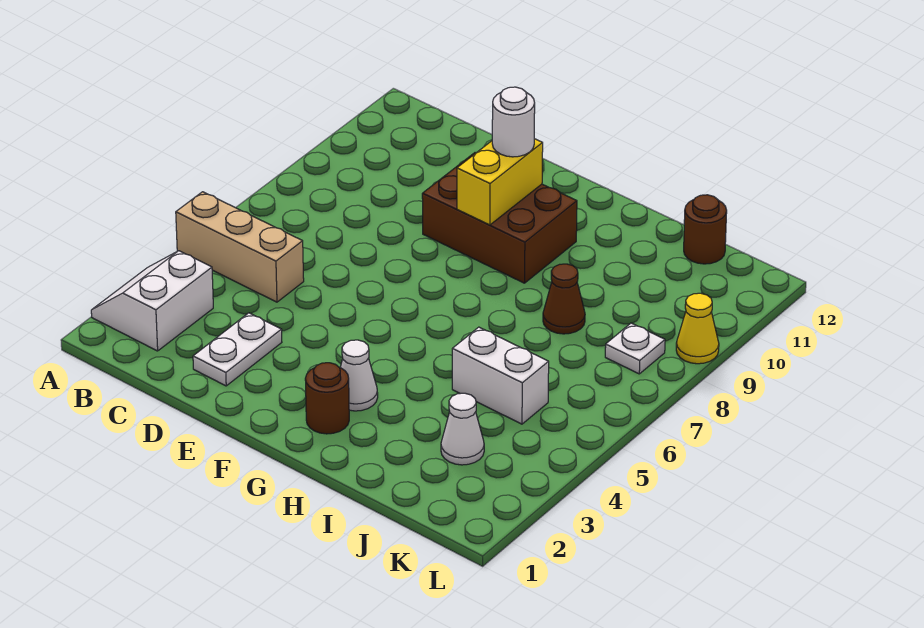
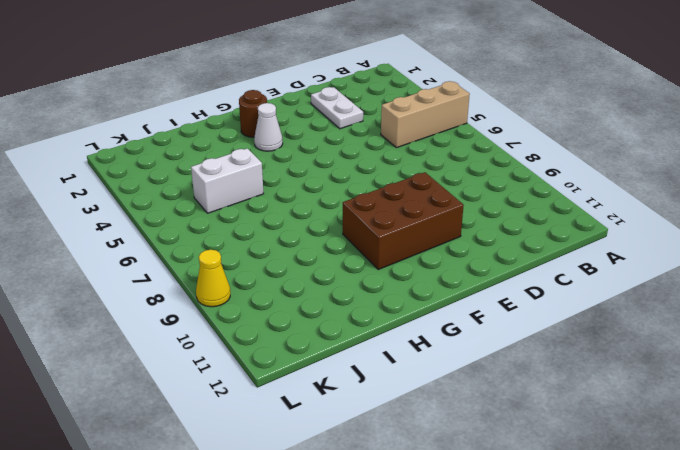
none -> white 2x2 slope [91,251,213,351]
none -> brown 1x1 cone [543,264,585,334]
none -> white 1x1 cone [441,393,484,465]

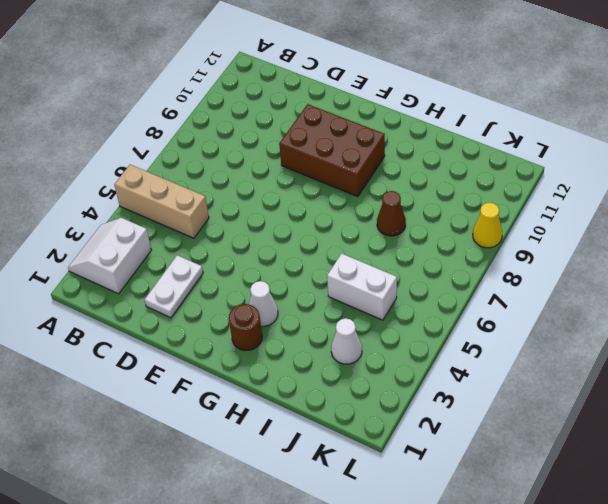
none -> brown 1x1 round brick [684,195,727,264]
none -> white 1x1 plate [605,323,665,374]
none -> yellow 1x2 brick [457,139,543,225]

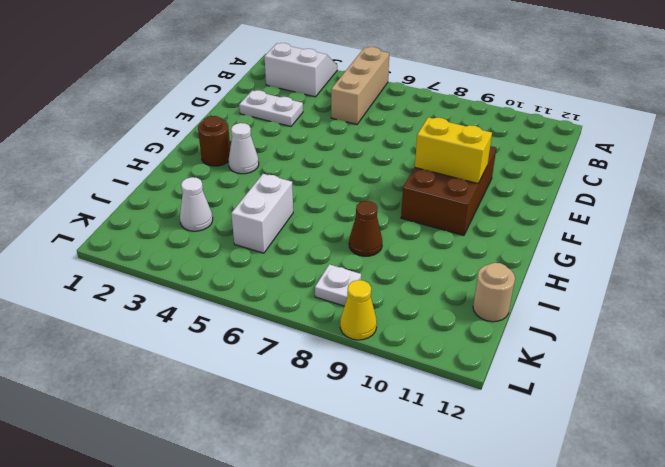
tan 1x1 round brick [473,263,515,322] -> brown 1x1 round brick [684,195,727,264]
none -> white 1x1 round brick [492,87,535,157]

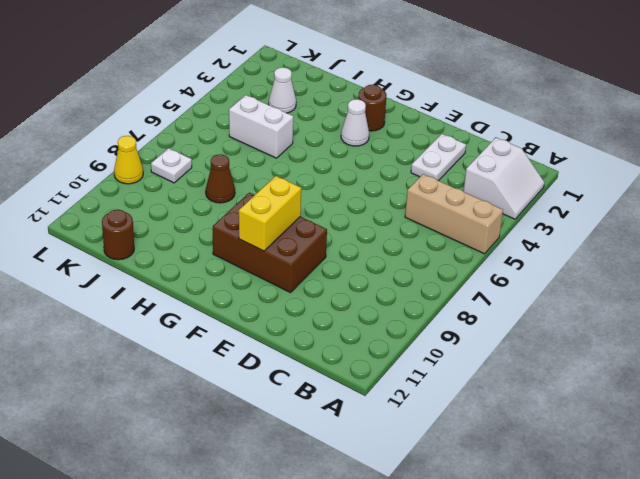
none -> white 1x1 round brick [492,87,535,157]

